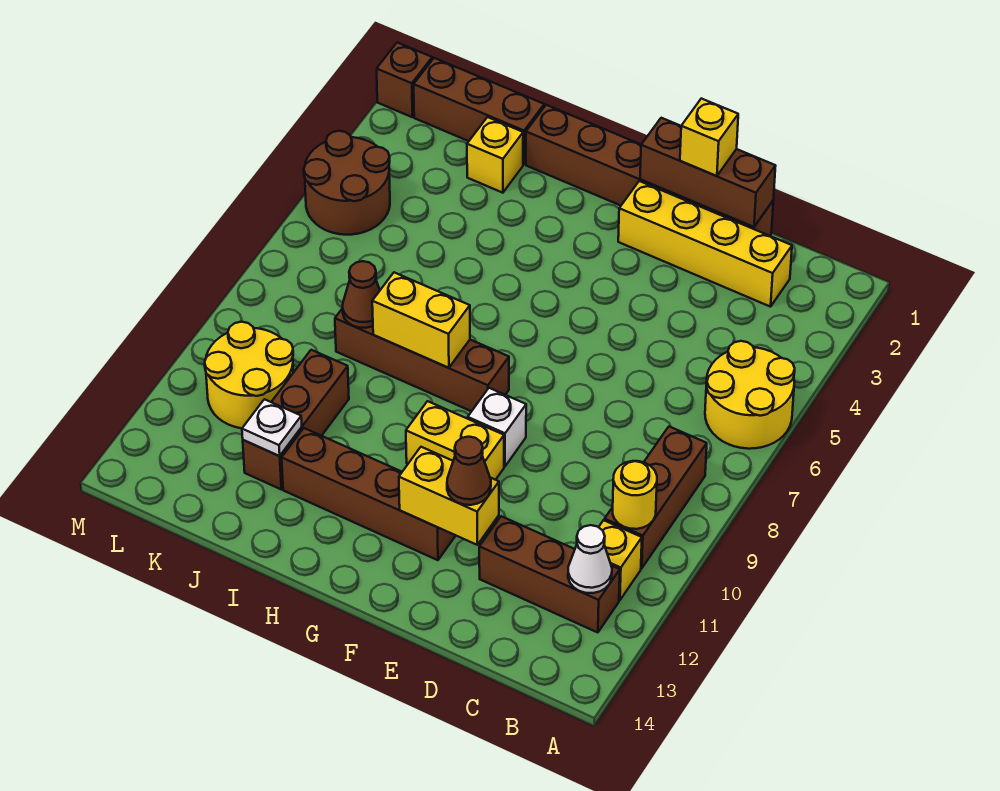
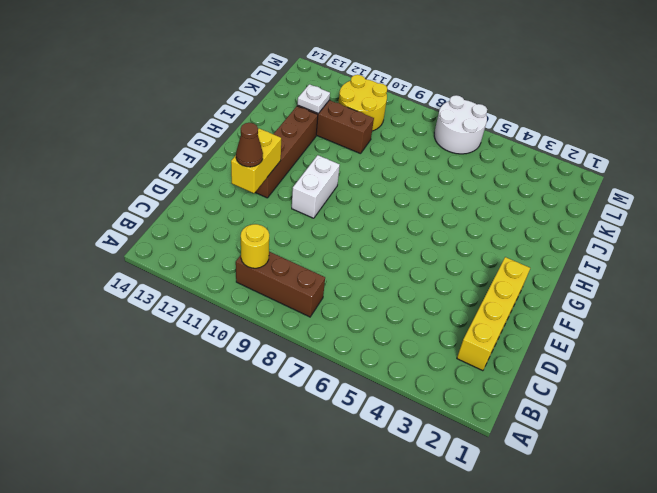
white 1x2 brick [292,155,340,218] -> yellow 1x2 brick [406,401,504,480]
white 2x2 round brick [434,95,487,154] -> none
none -> yellow 2x2 round brick [705,341,795,449]
none -> yellow 1x1 brick [599,520,642,600]
none -> brown 1x3 brick [479,516,620,633]

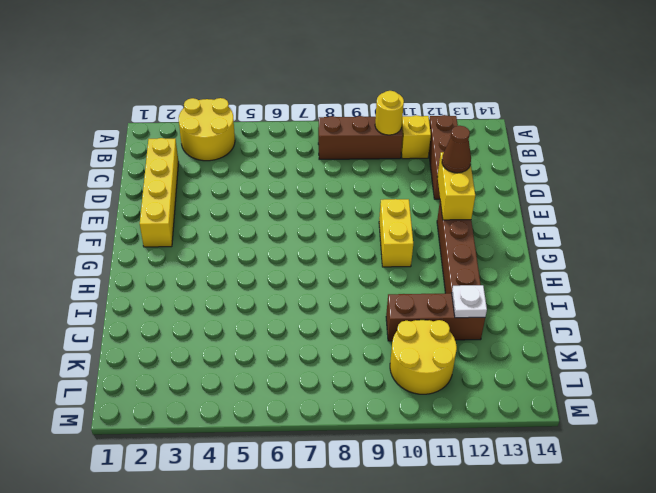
yellow 2x2 round brick [179,98,235,161] -> yellow 2x2 round brick moved to [705,341,795,449]
none -> brown 1x6 brick [526,105,773,236]
none -> white 1x1 brick [468,388,526,466]
none -> brown 1x4 brick [335,308,509,411]

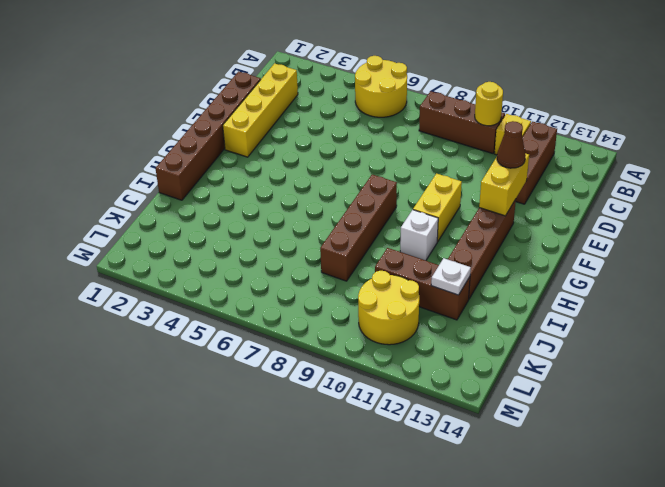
white 1x1 brick [400,210,438,260] -> white 1x1 brick moved to [468,388,526,466]
none -> brown 1x3 brick [414,58,544,164]
none -> yellow 1x1 brick [467,117,523,193]
none -> brown 2x2 round brick [304,131,390,235]

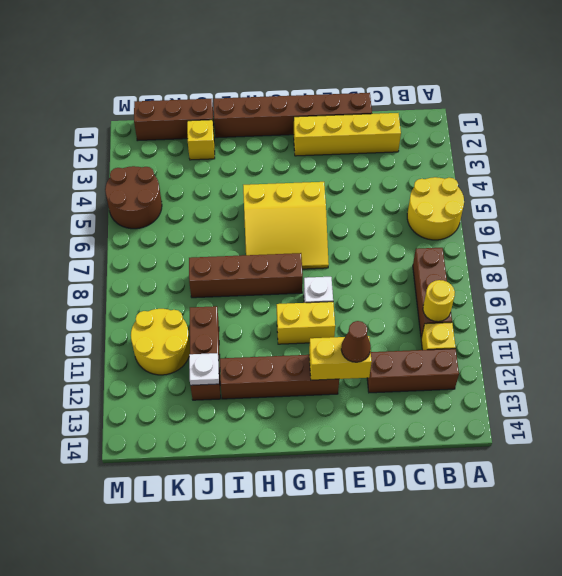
yellow 3x3 slope [243,182,329,269] -> none
none -> brown 1x1 brick [377,43,432,117]
none -> white 1x1 cone [568,525,612,593]
none -> brown 1x3 brick [640,118,776,227]

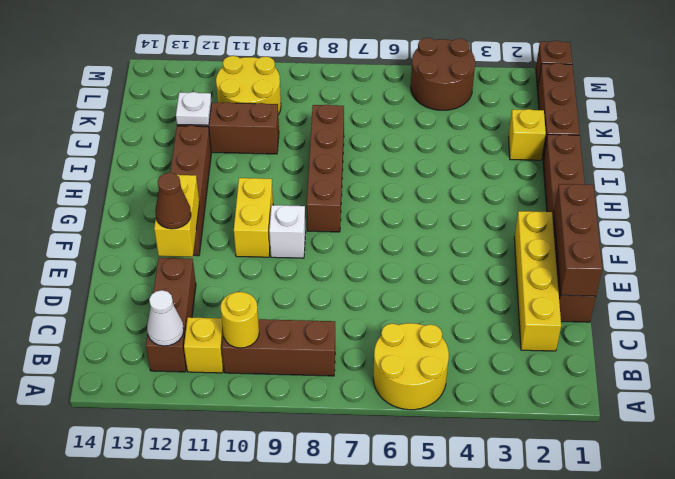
none -> yellow 1x2 brick [372,272,470,368]
none -> brown 1x1 cone [343,261,380,328]
none -> yellow 1x1 brick [680,99,738,176]

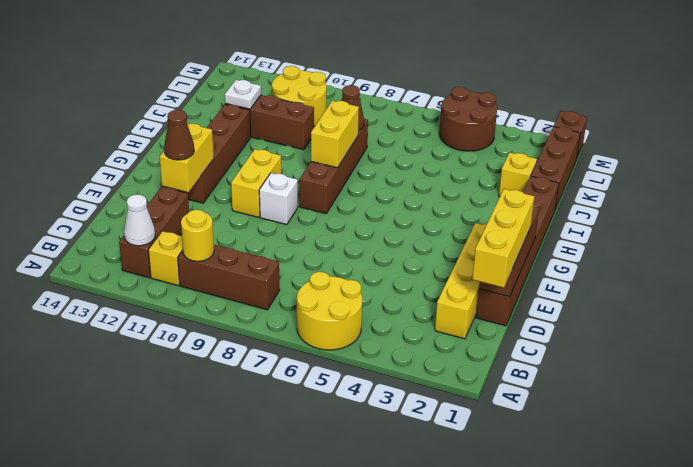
yellow 1x3 brick [472,189,535,288] -> yellow 1x1 brick [680,99,738,176]

